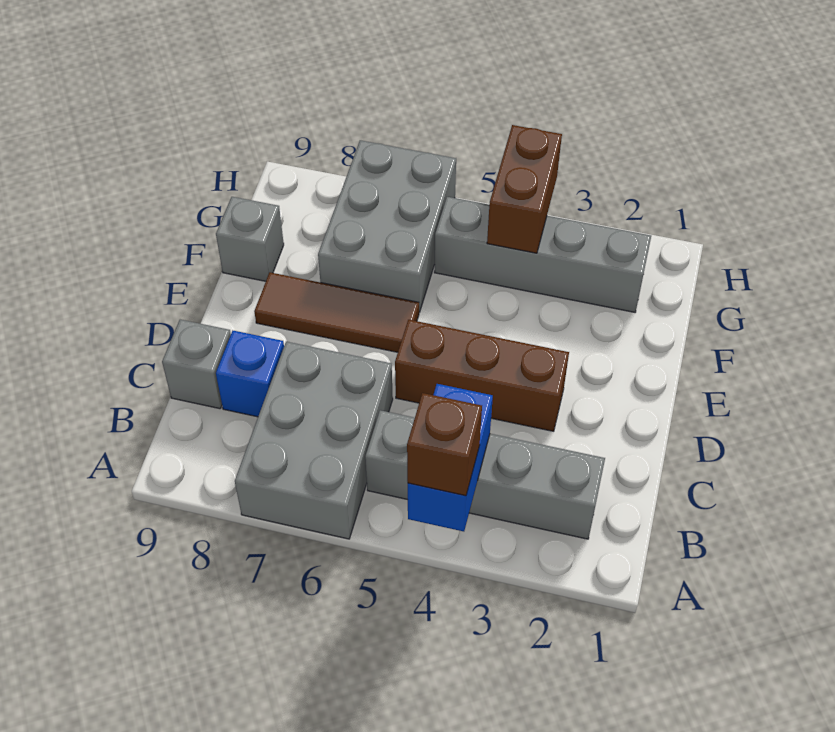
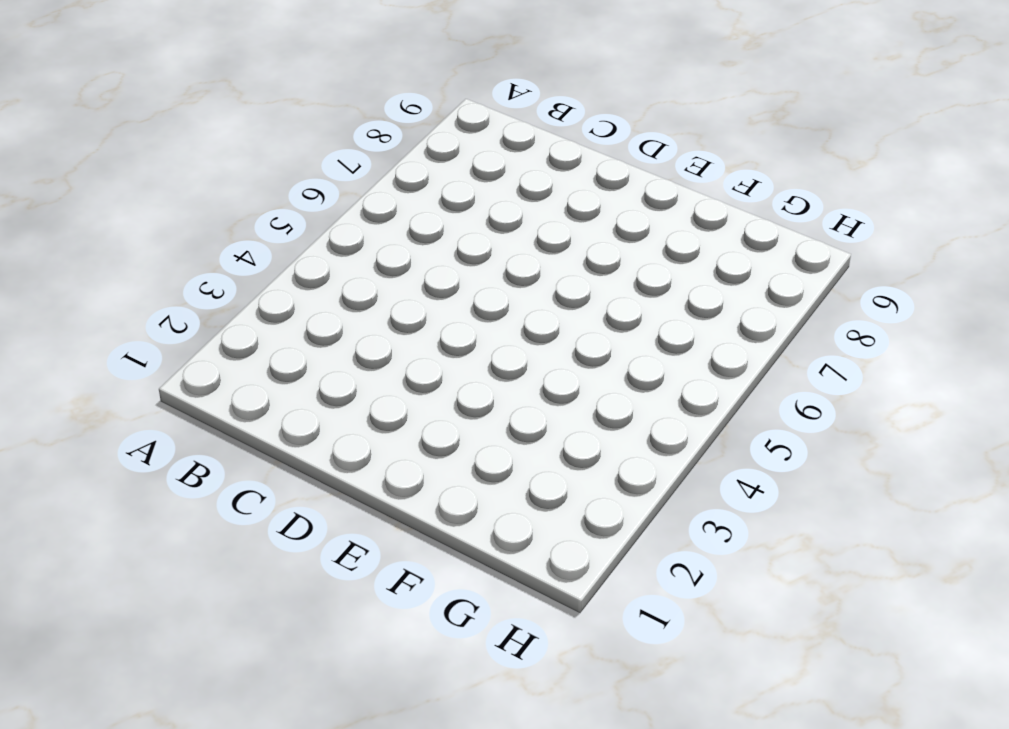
none -> grey 2x3 brick [235,342,393,539]
none -> grey 1x4 brick [365,410,605,539]
none -> blue 1x1 brick [216,331,284,417]

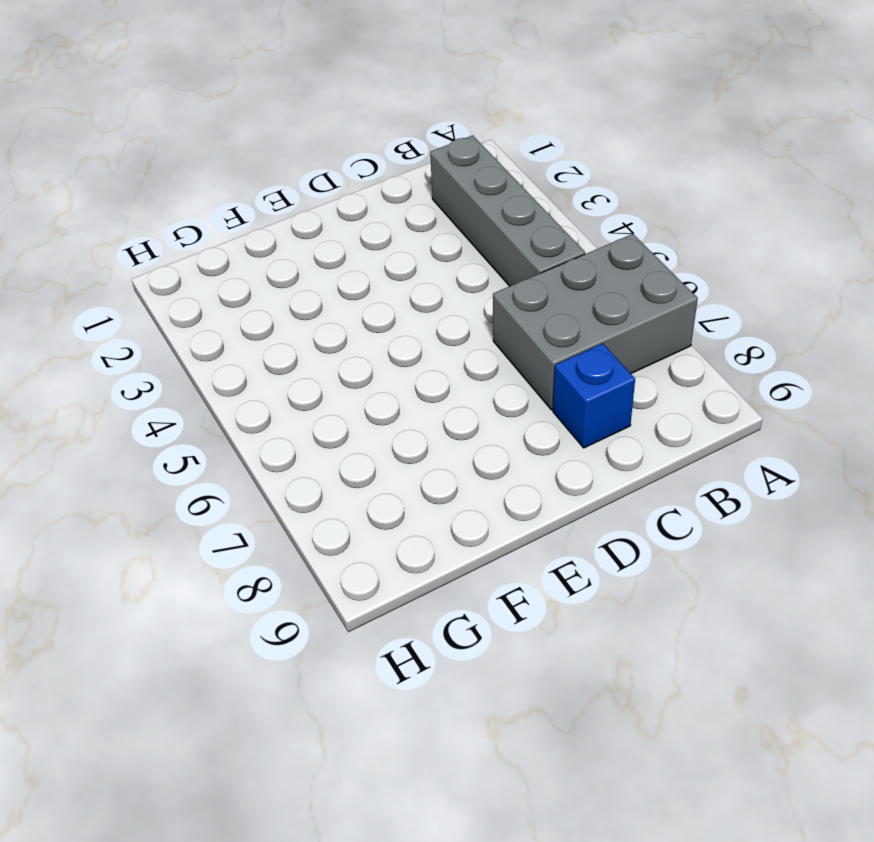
none -> grey 1x1 brick [162,320,231,409]
none -> brown 1x3 brick [395,320,569,431]
none -> brown 1x3 tile [254,272,419,352]

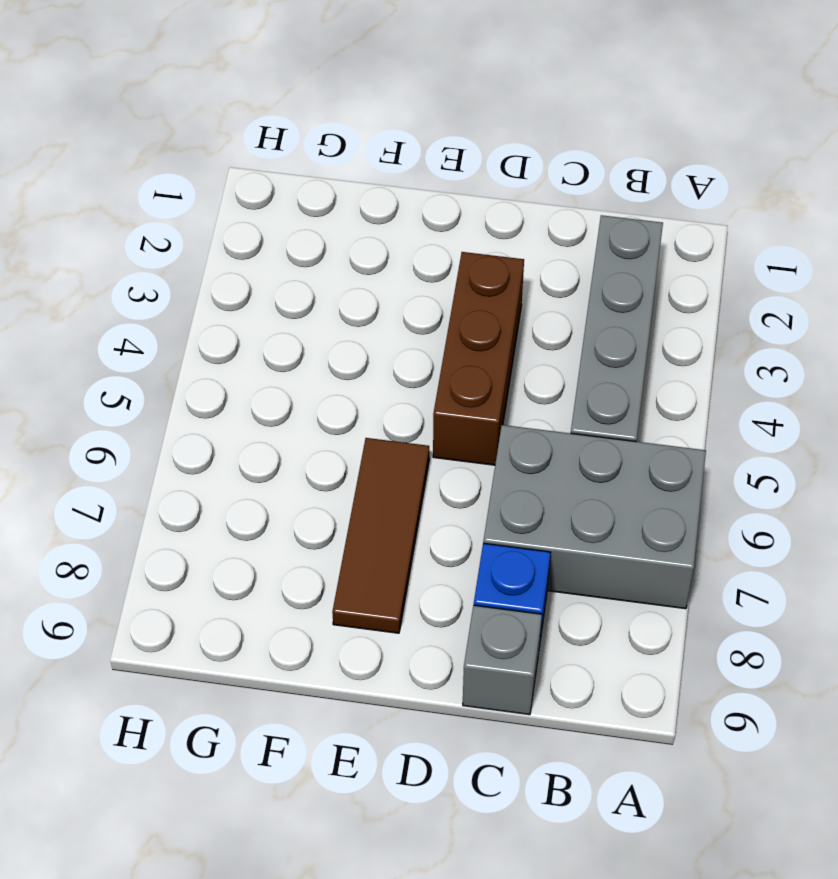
none -> grey 2x3 brick [318,140,456,312]
none -> grey 1x1 brick [216,197,284,281]
none -> grey 1x4 brick [434,197,651,312]

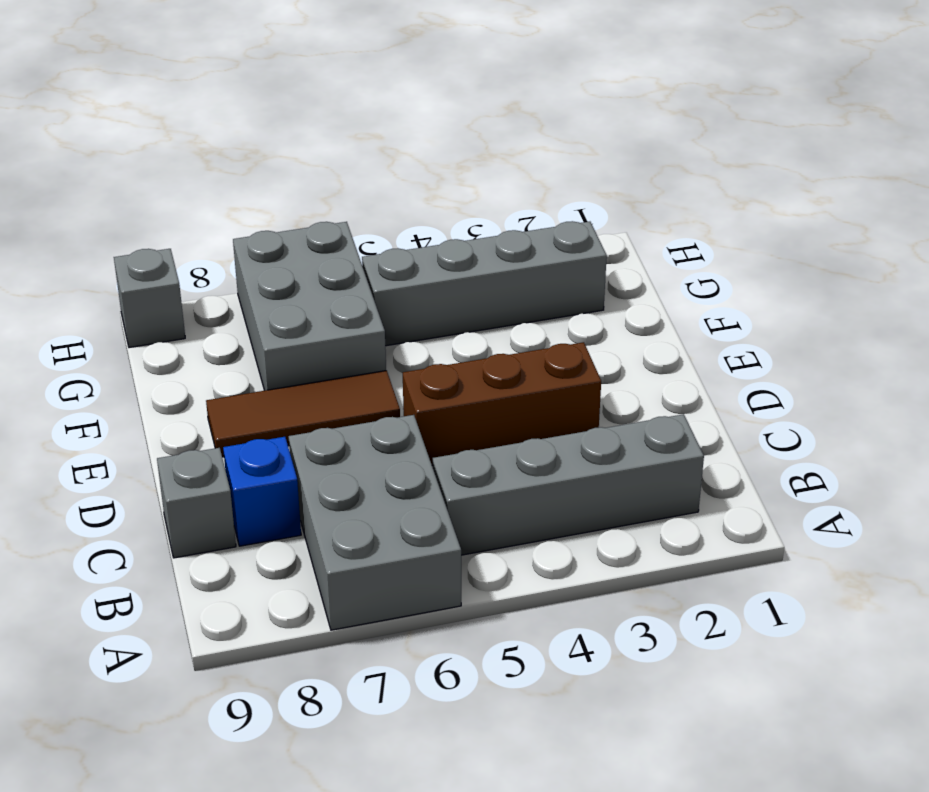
grey 1x1 brick [114,249,185,348] -> grey 1x1 brick moved to [216,197,284,281]
none -> blue 1x2 brick [408,384,493,531]
none -> brown 1x2 brick [487,125,562,253]
none -> brown 1x1 brick [407,393,482,496]

